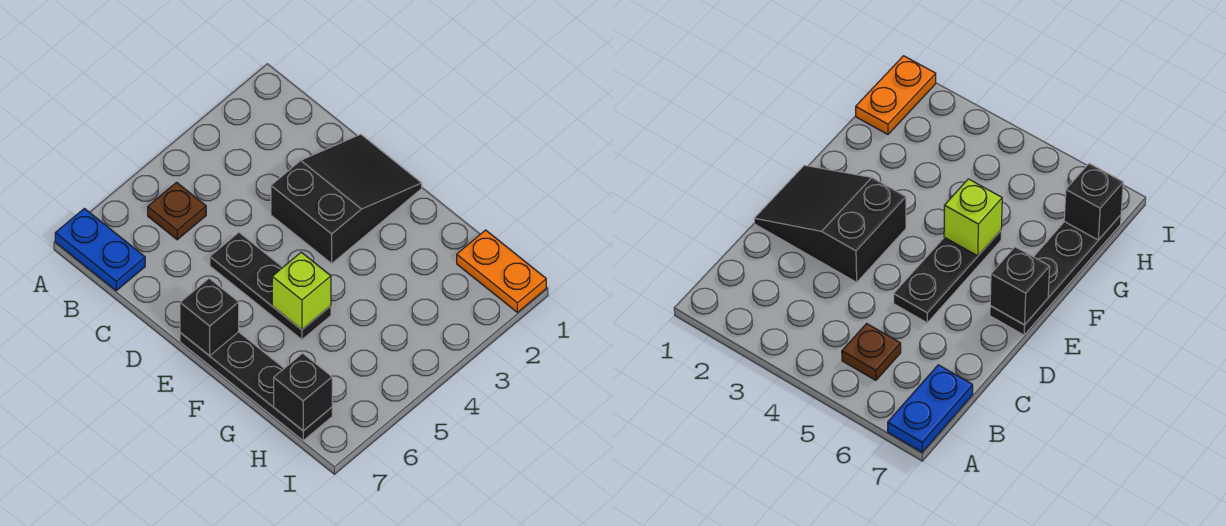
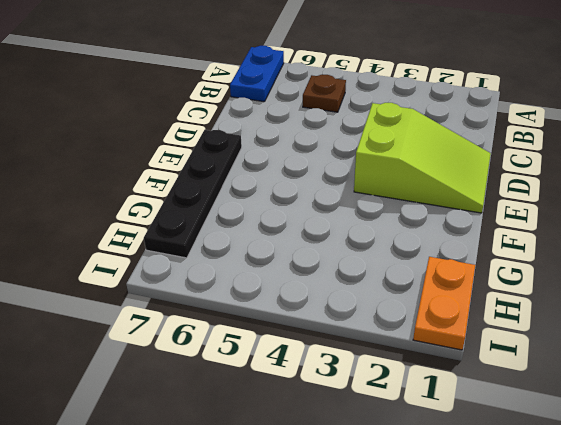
lime 2x3 slope [354,103,491,213] -> black 2x3 slope [271,134,422,263]
none -> black 1x3 plate [210,232,331,340]
none -> black 1x1 brick [180,278,239,356]

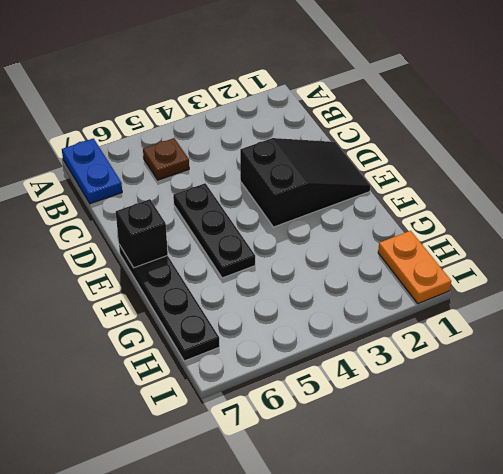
none -> lime 1x1 brick [272,252,331,330]
none -> black 1x1 brick [274,353,332,431]

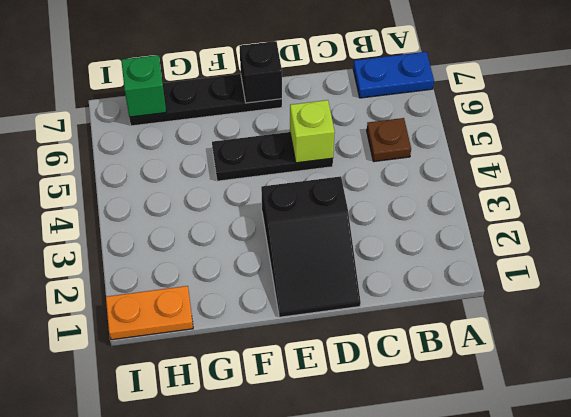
lime 1x1 brick [290,100,335,163] -> lime 1x1 brick moved to [272,252,331,330]
green 1x1 brick [121,55,166,117] -> black 1x1 brick [274,353,332,431]

